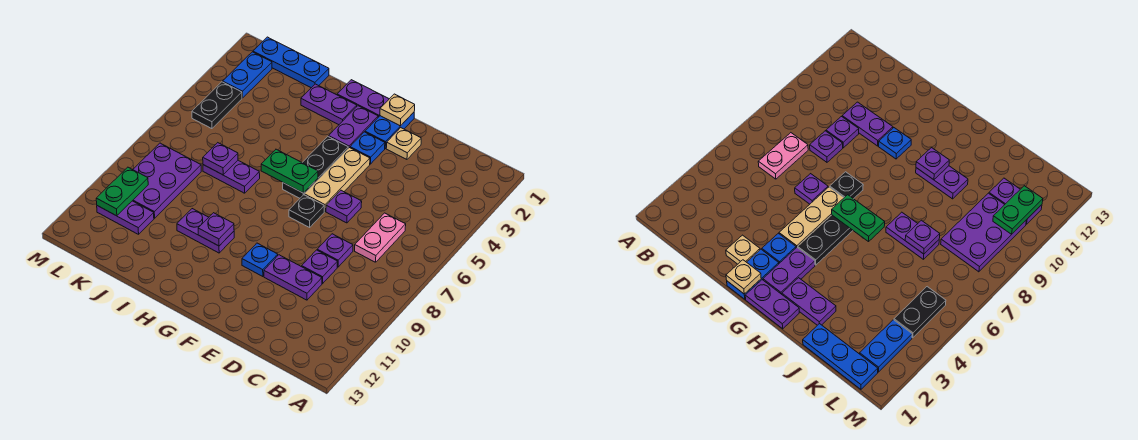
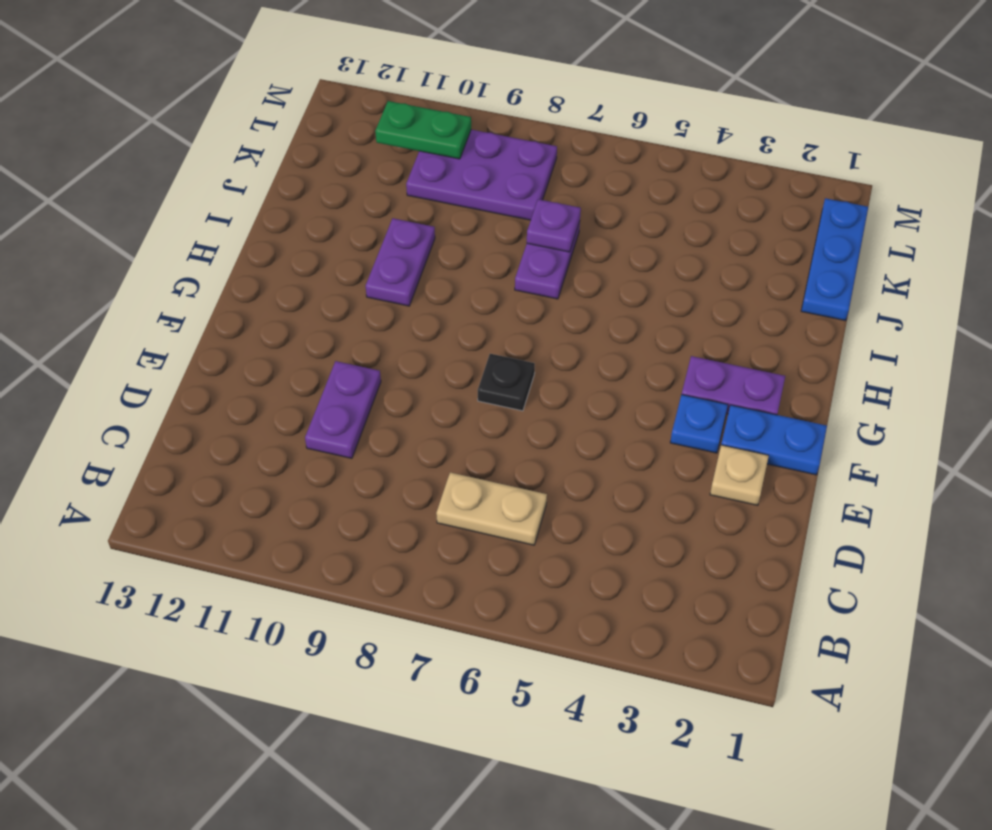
tan 1x2 plate [436,472,547,545] -> pink 1x2 plate [355,213,406,262]
none -> purple 1x1 plate [317,234,353,267]
none -> purple 1x1 plate [302,250,338,284]
none -> purple 1x1 plate [326,190,362,223]

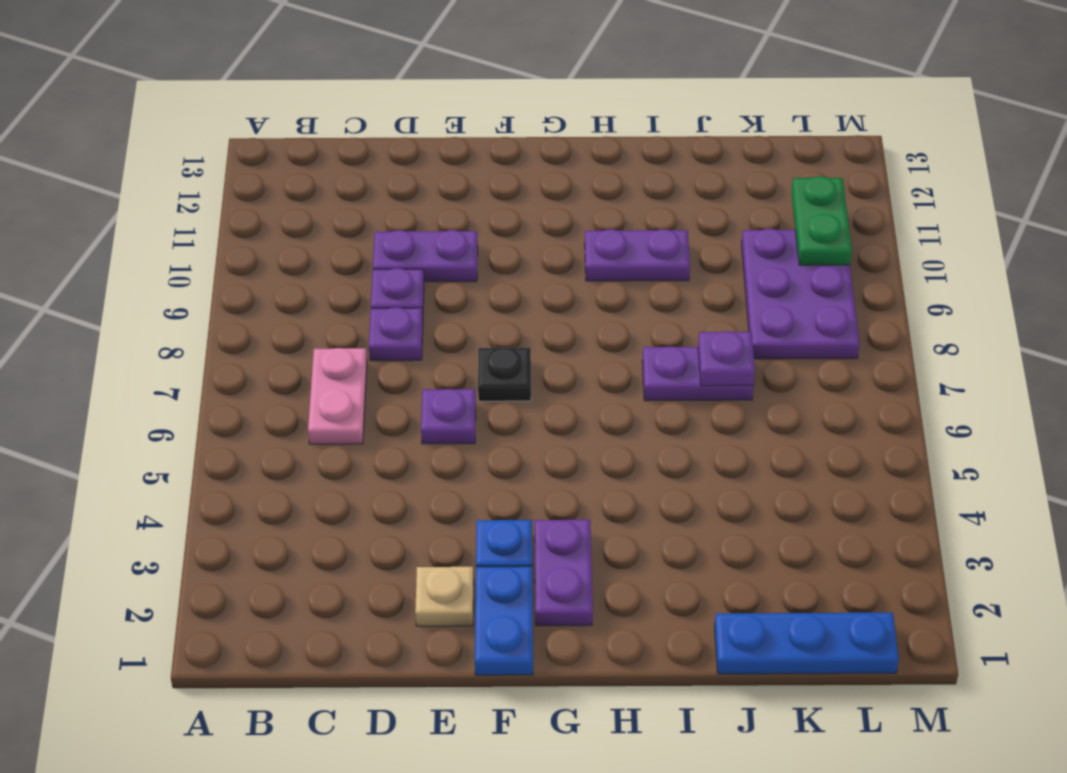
none -> tan 1x3 plate [304,148,370,211]
none -> blue 1x1 plate [242,243,278,277]
none -> purple 1x2 plate [337,80,389,117]

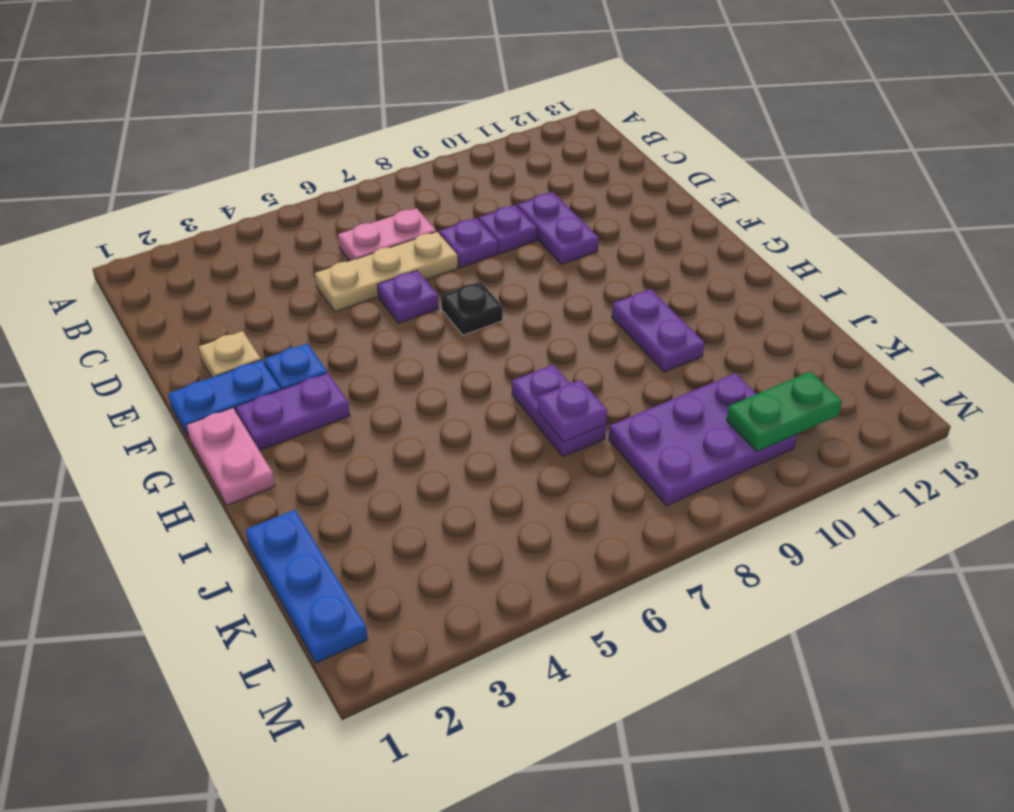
tan 1x3 plate [315,232,458,312] -> tan 1x3 plate moved to [304,148,370,211]
pink 1x2 plate [186,408,275,505] -> purple 1x2 plate [337,80,389,117]
none -> blue 1x1 plate [242,243,278,277]
none -> black 1x3 plate [283,137,348,198]
none -> purple 1x2 plate [301,84,357,125]

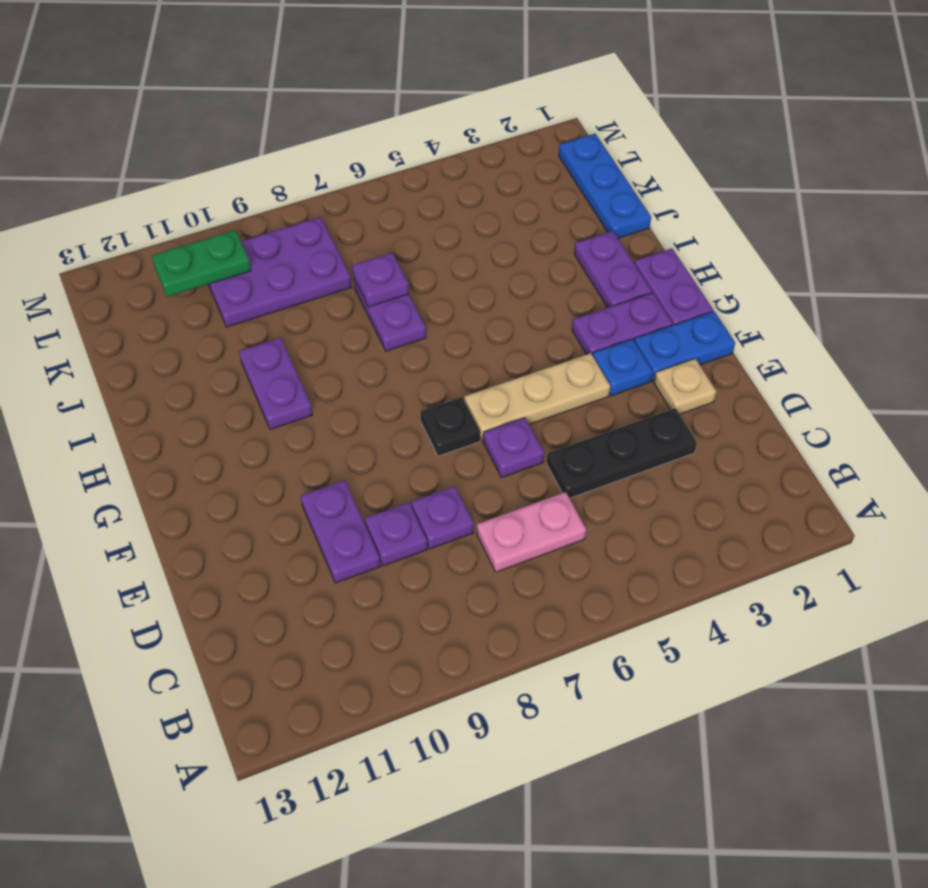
black 1x3 plate [546,408,697,498] -> black 1x3 plate moved to [283,137,348,198]
none -> blue 1x1 plate [242,243,278,277]
none -> purple 1x2 plate [97,201,154,234]
none -> blue 1x2 plate [223,52,272,98]

